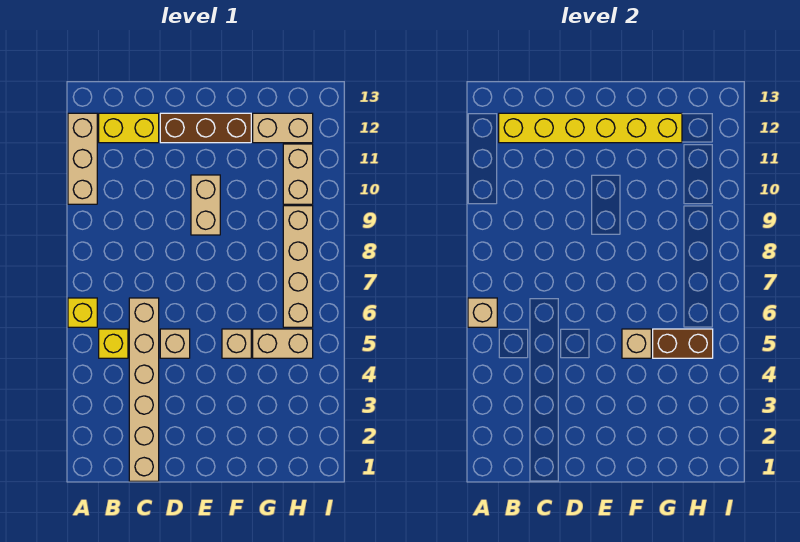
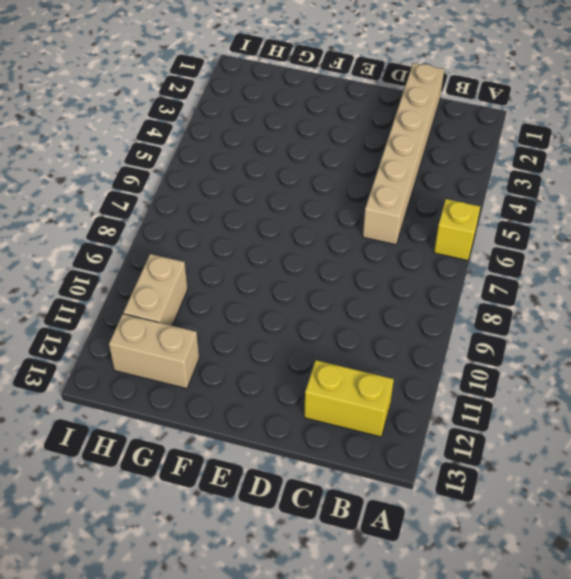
none -> tan 1x3 brick [68,113,97,204]
none -> yellow 1x1 brick [99,329,128,358]
none -> tan 1x1 brick [160,329,190,358]

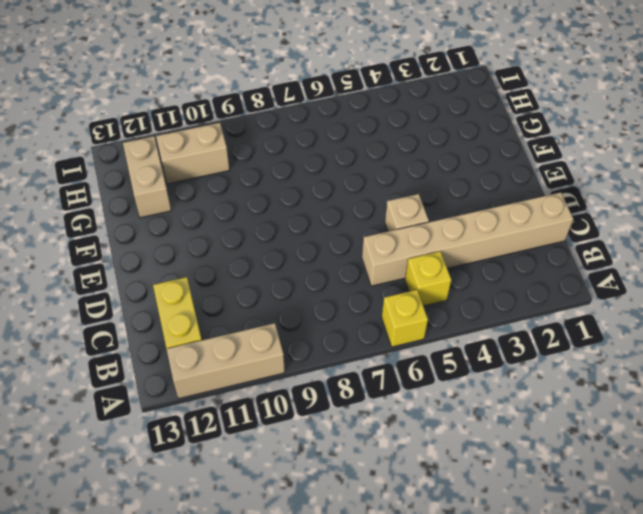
none -> brown 1x3 brick [160,113,251,143]
none -> tan 1x2 brick [191,175,220,235]
none -> tan 1x1 brick [222,329,251,358]

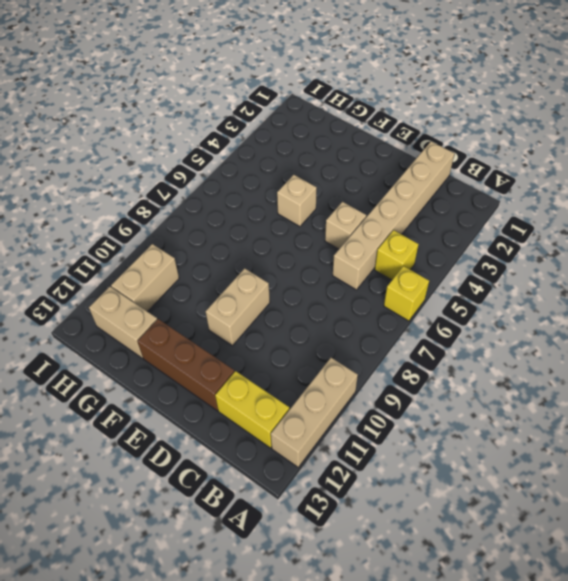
none -> tan 1x2 brick [253,329,313,358]
none -> tan 1x4 brick [283,206,313,327]
none -> tan 1x1 brick [468,298,497,327]

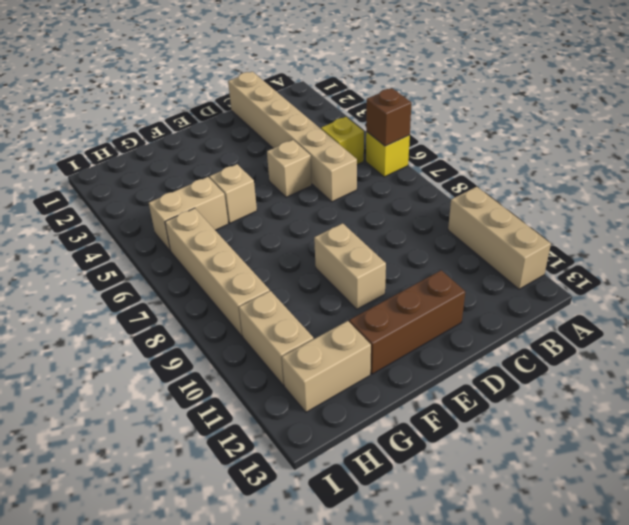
brown 1x1 brick [366,88,411,146] -> tan 1x1 brick [468,298,497,327]
none -> yellow 1x2 brick [99,113,159,143]
none -> yellow 1x6 brick [499,113,682,143]
none -> tan 1x1 brick [622,329,651,358]

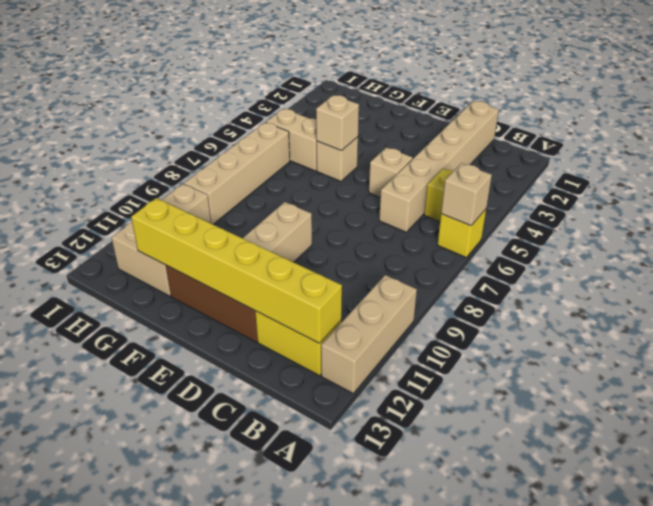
none -> brown 1x2 brick [653,329,713,358]

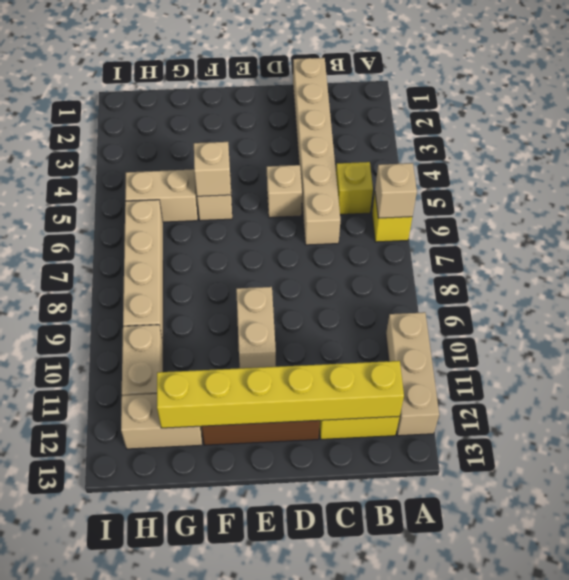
none -> brown 1x2 brick [653,329,713,358]

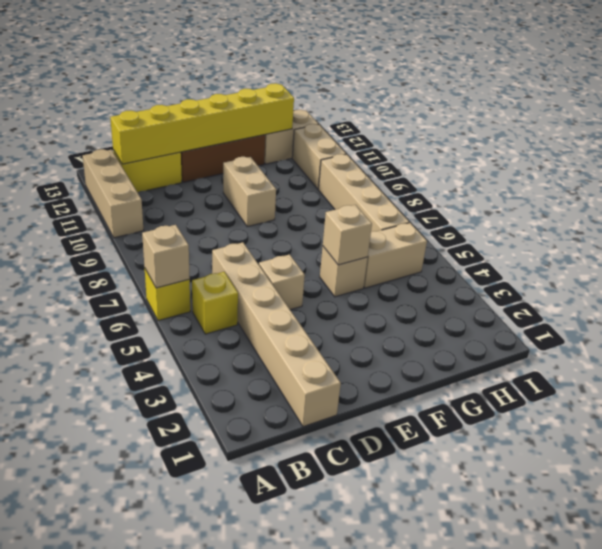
none -> brown 1x2 brick [653,329,713,358]

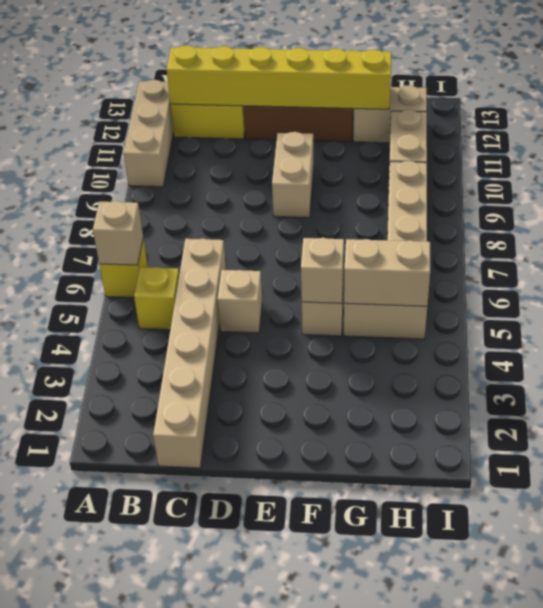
tan 1x2 brick [344,239,430,306] -> brown 1x2 brick [653,329,713,358]

